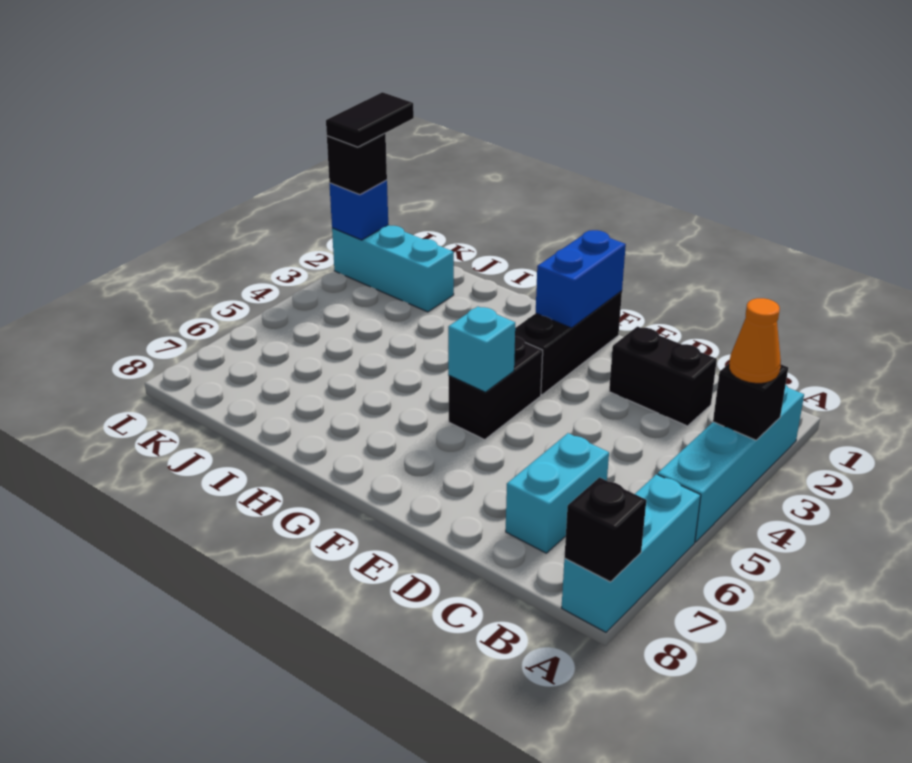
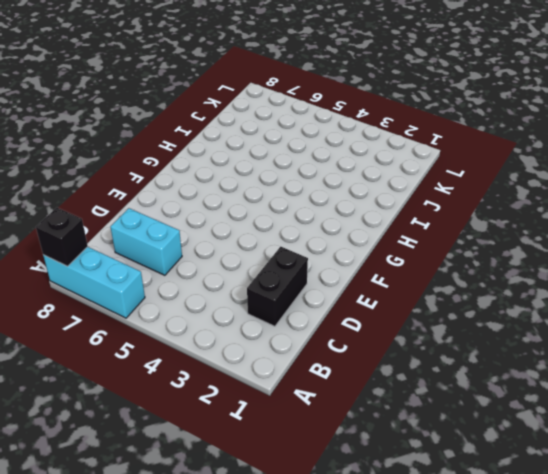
none -> cyan 1x4 brick [658,385,804,542]
none -> black 1x3 brick [515,291,622,395]
none -> black 1x2 brick [449,336,543,439]

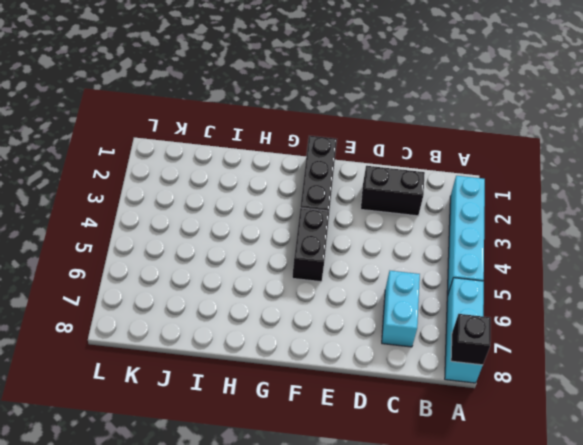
none -> cyan 1x3 brick [332,225,454,312]
none -> black 1x1 brick [713,364,788,440]
none -> blue 1x2 brick [536,230,626,328]

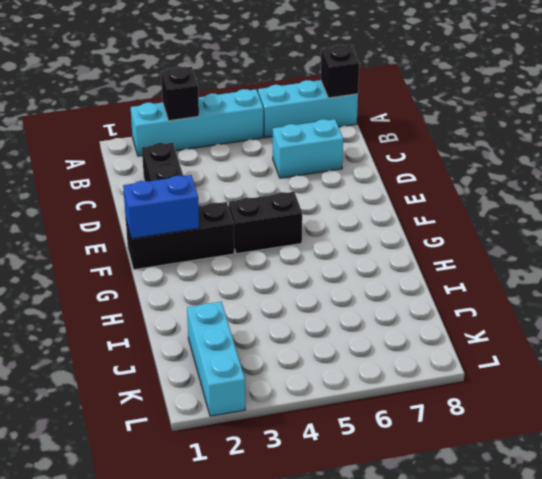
none -> cyan 1x1 brick [448,307,515,392]
none -> blue 1x1 brick [329,180,388,240]
none -> orange 1x1 cone [729,298,781,383]

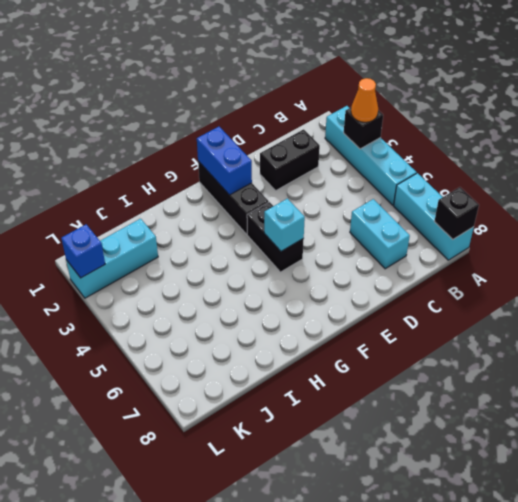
none -> black 1x1 brick [327,133,387,194]
none -> black 1x2 tile [326,92,414,147]

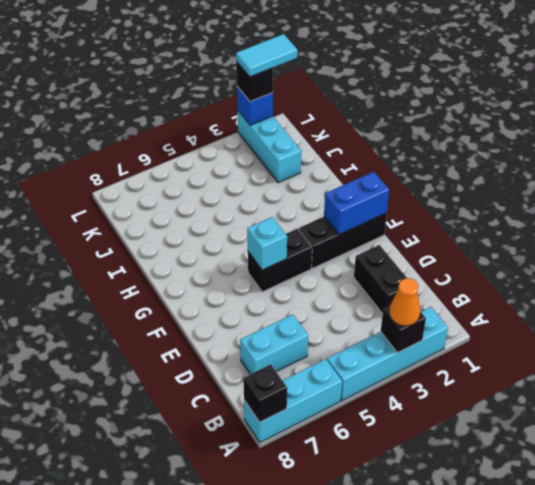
cyan 1x2 tile [236,34,298,77] -> black 1x2 tile [326,92,414,147]

